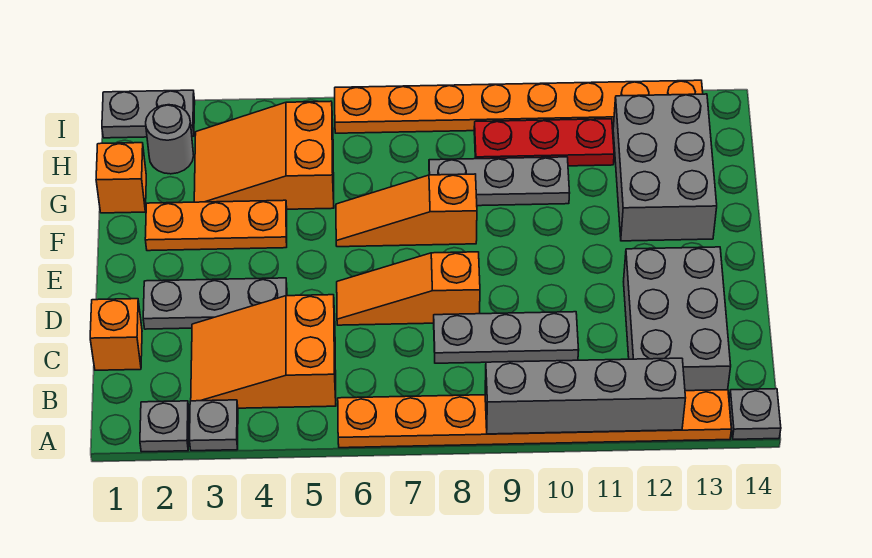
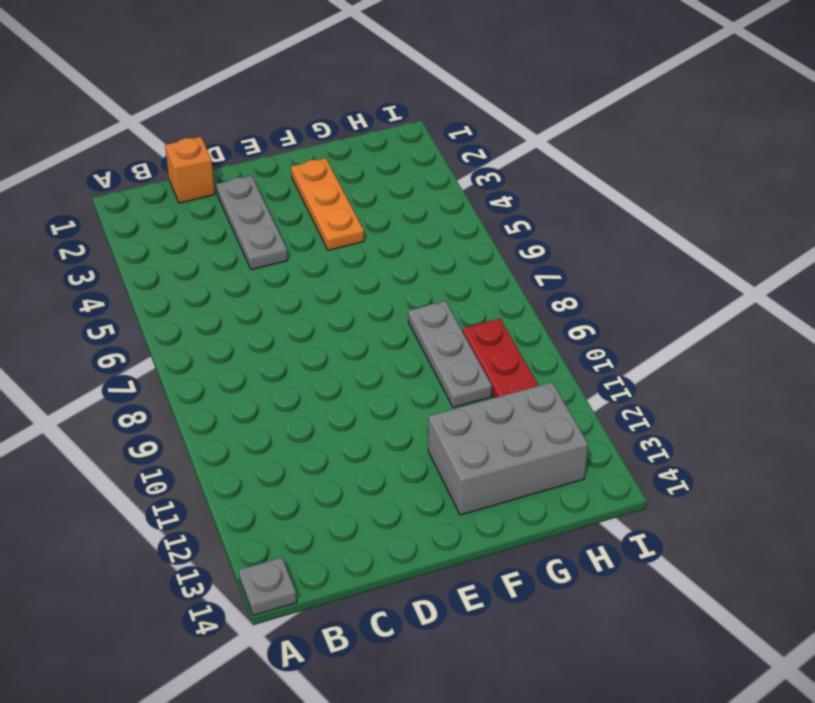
none -> grey 1x1 plate [140,401,189,452]
none -> grey 1x1 plate [190,400,238,451]
none -> orange 1x8 plate [338,390,731,448]

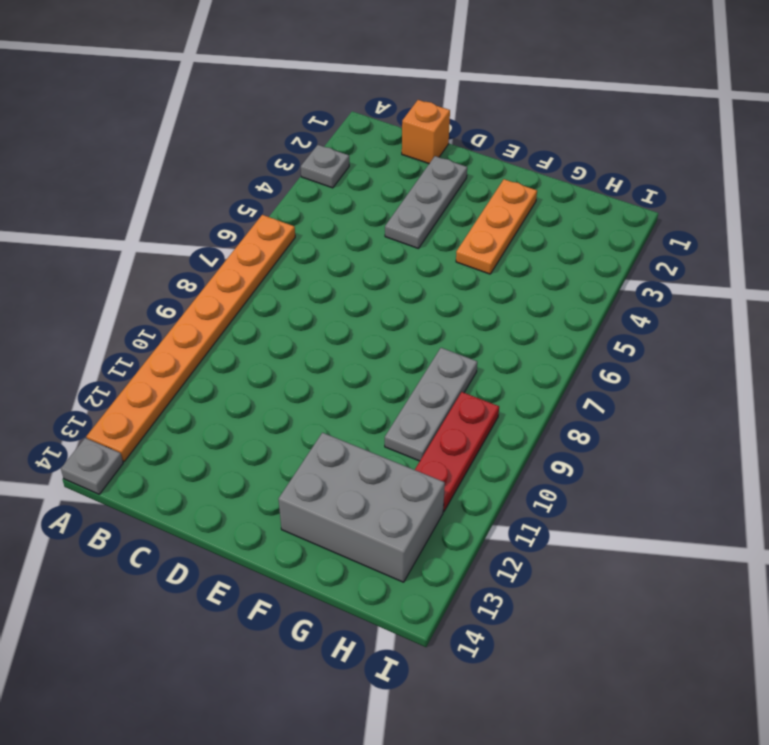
none -> grey 1x1 plate [140,401,189,452]
none -> orange 2x3 slope [191,295,336,408]
none -> grey 2x3 brick [624,247,731,391]

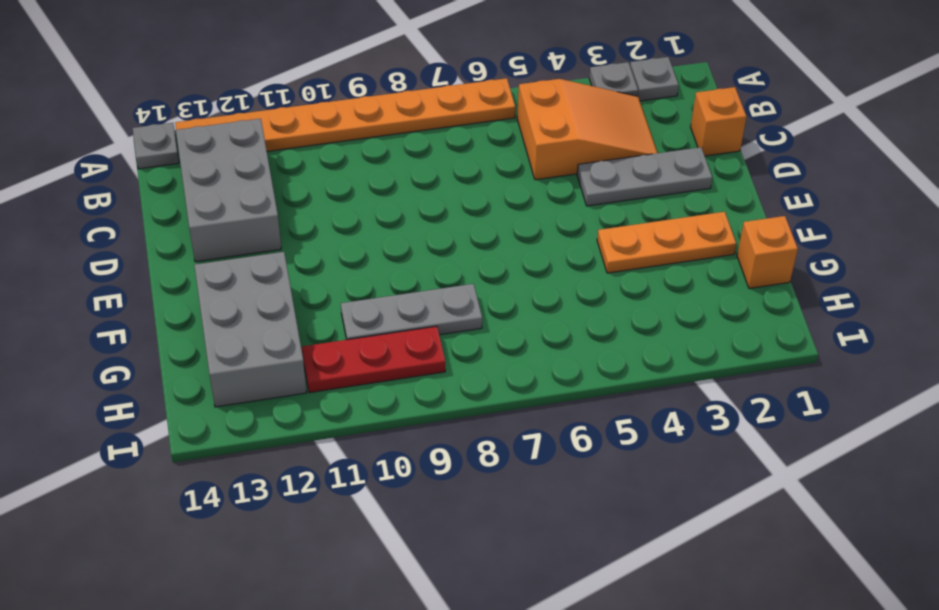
none -> grey 1x3 plate [434,312,579,363]
none -> orange 1x3 slope [337,252,480,325]
none -> orange 1x3 slope [336,174,477,247]

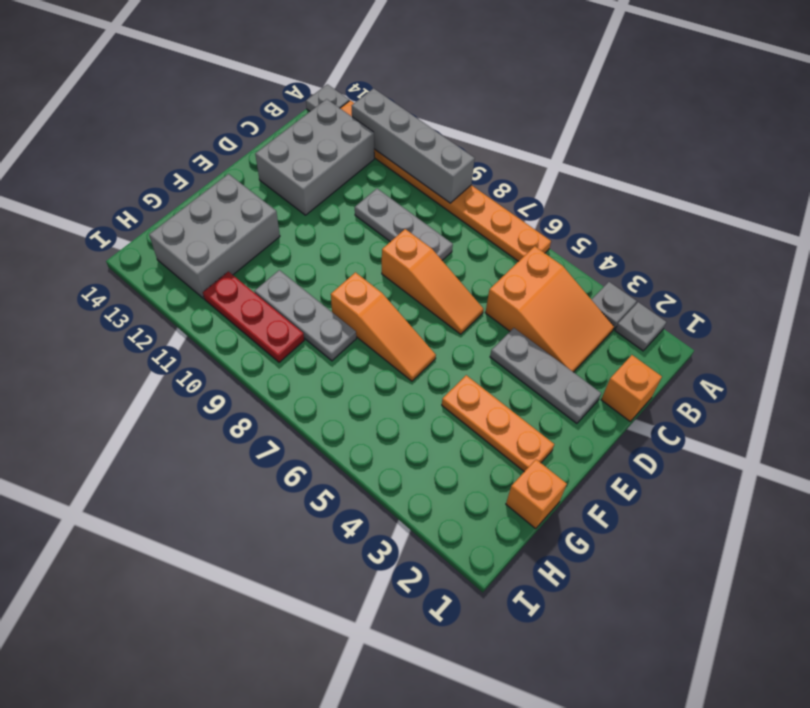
none -> orange 2x3 slope [194,101,334,209]
none -> grey 1x1 round brick [146,105,194,174]
none -> grey 1x2 plate [102,90,195,138]

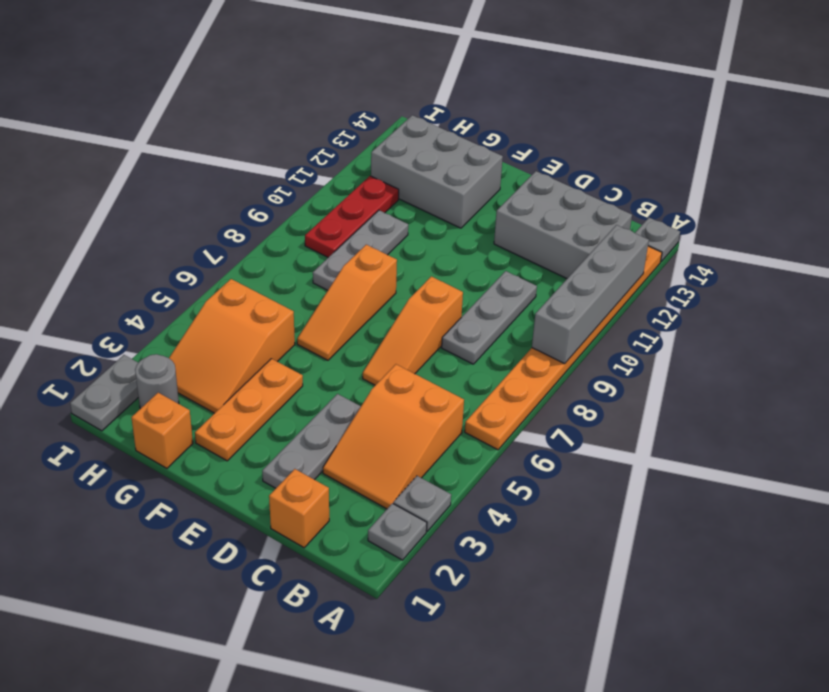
none -> orange 1x8 plate [335,80,703,133]

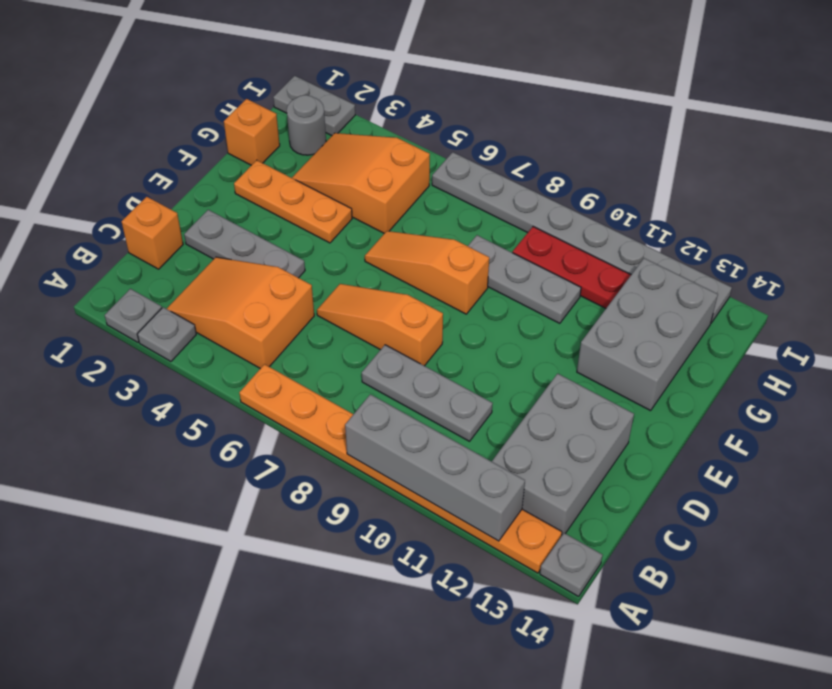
grey 1x8 plate [432,152,732,323] -> orange 1x8 plate [335,80,703,133]

